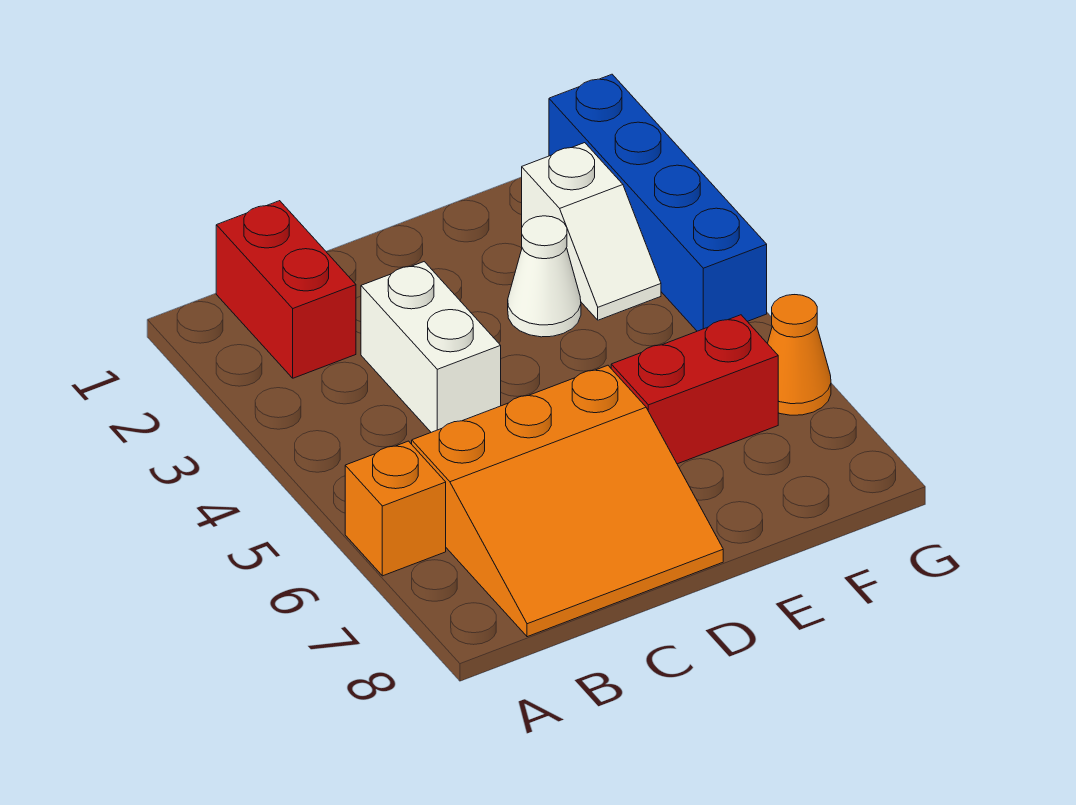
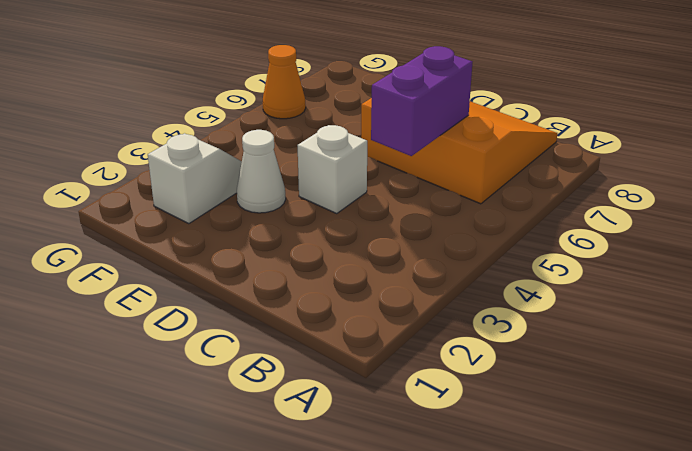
purple 1x2 brick [371,46,472,156] -> none
white 1x1 brick [297,125,367,213] -> none
none -> orange 1x1 brick [345,441,446,576]
none -> red 1x2 brick [216,201,356,378]

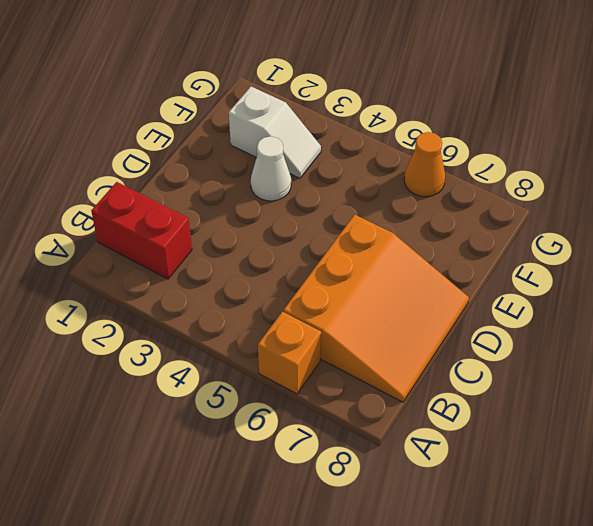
none -> white 1x2 brick [361,262,501,432]
none -> red 1x2 brick [611,315,778,464]

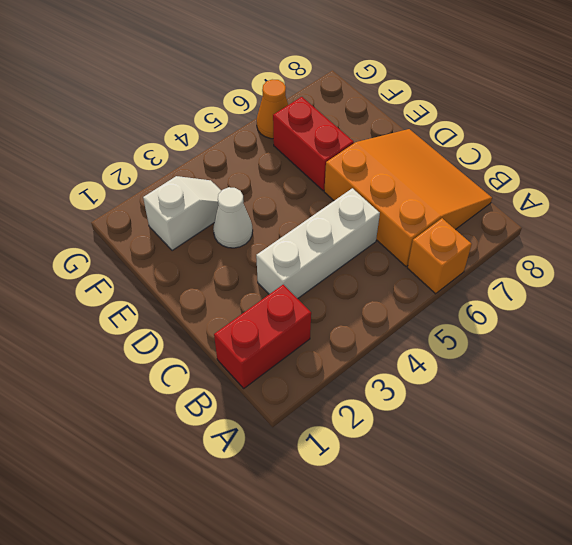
white 1x3 brick [256,188,380,299] -> white 1x2 brick [361,262,501,432]
none -> blue 1x4 brick [549,74,767,331]

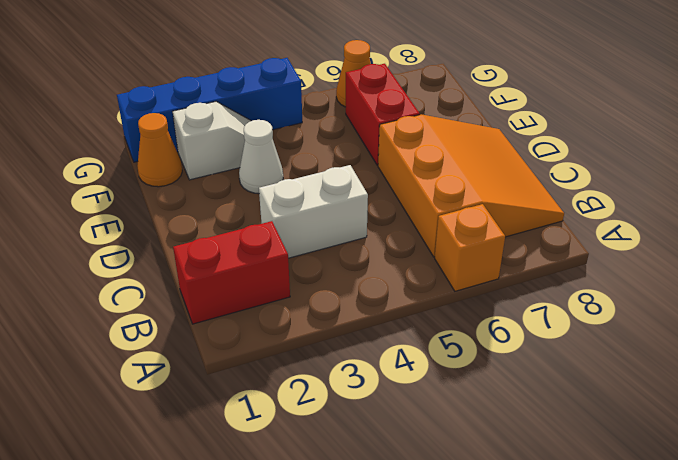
orange 1x1 cone [137,113,182,187] -> none

